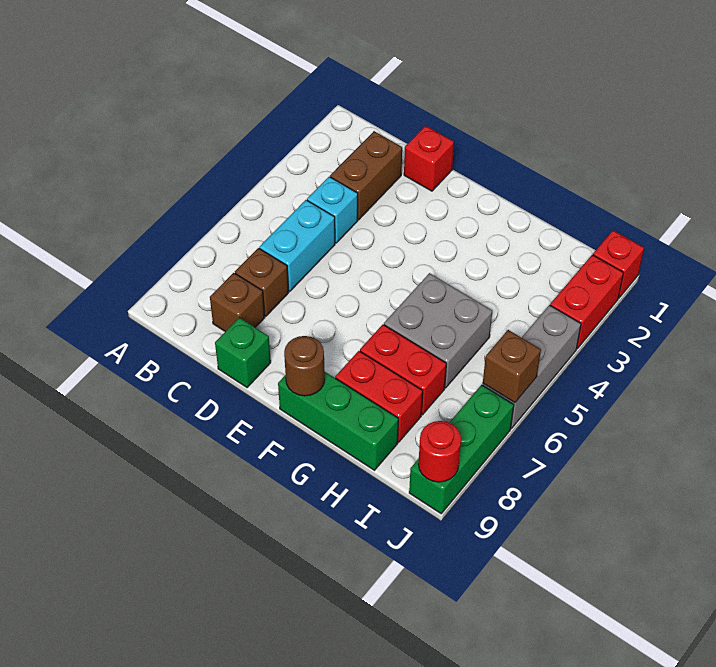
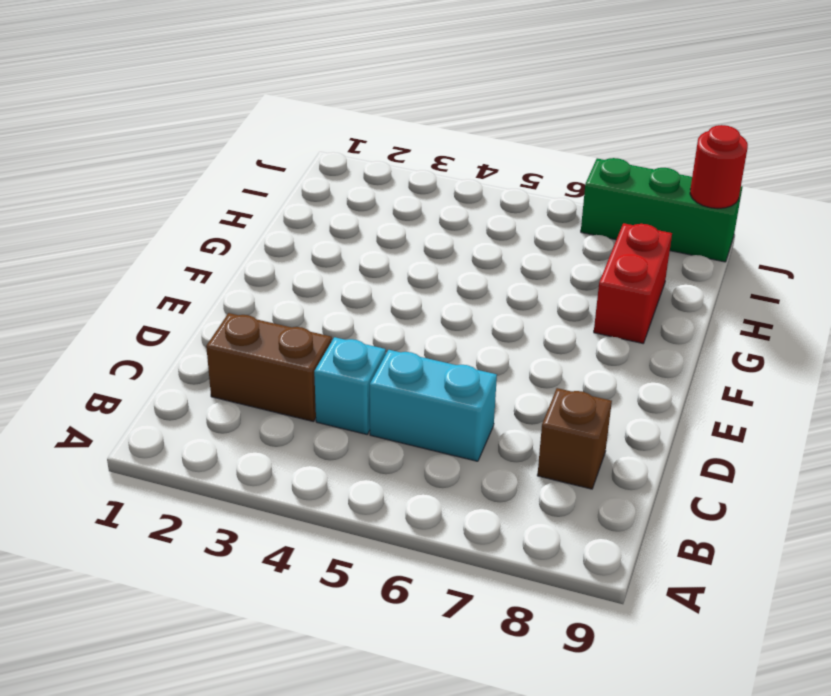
none -> brown 1x1 brick [235,248,289,316]
none -> red 1x1 brick [404,126,454,191]
none -> green 1x1 brick [215,318,271,388]

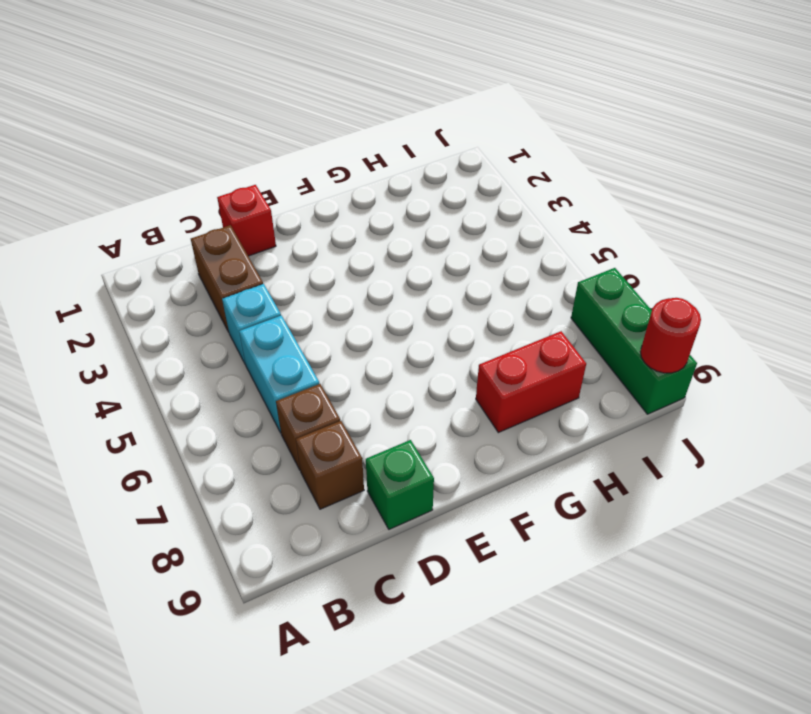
none -> green 1x3 brick [278,372,398,470]
none -> grey 2x2 brick [384,273,492,388]
none -> red 1x2 brick [360,325,446,415]

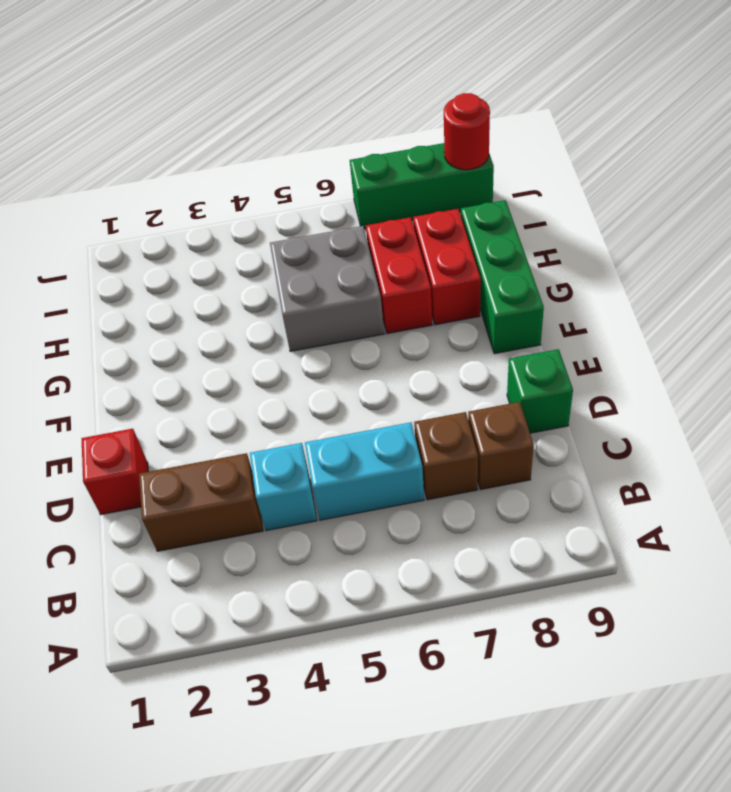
none -> red 1x1 brick [593,230,644,298]
none -> red 1x2 brick [550,255,624,349]
none -> grey 1x3 brick [483,305,581,429]

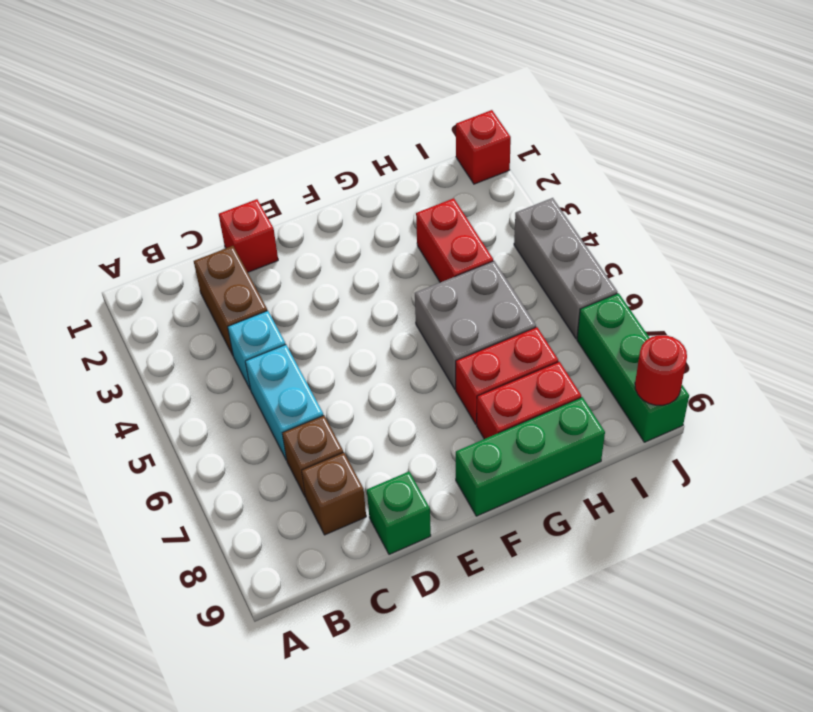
red 1x2 brick [416,198,493,282] -> red 1x2 brick moved to [550,255,624,349]
none -> brown 1x1 round brick [284,336,325,396]
none -> brown 1x1 brick [483,330,541,403]

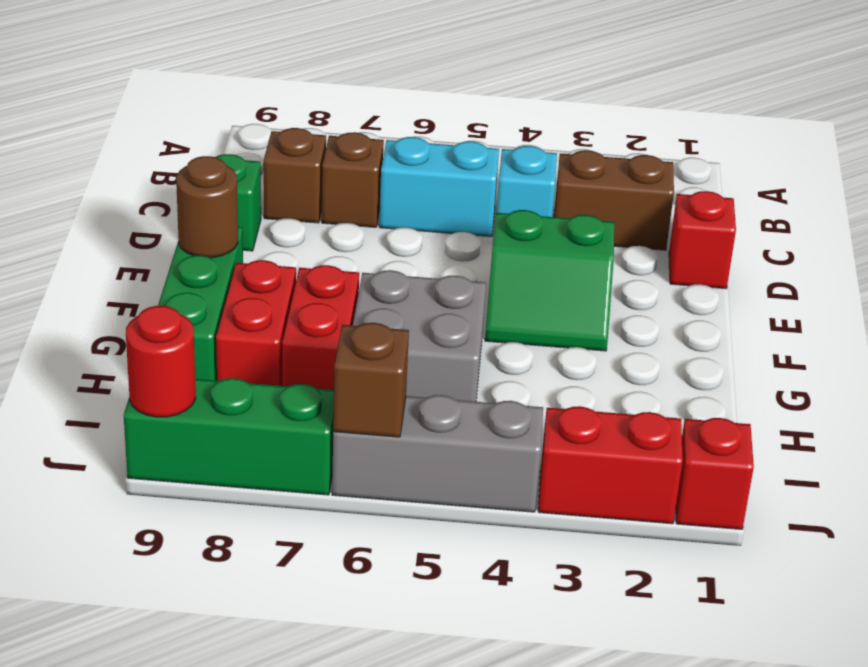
green 2x2 slope [485,210,614,351] -> none

